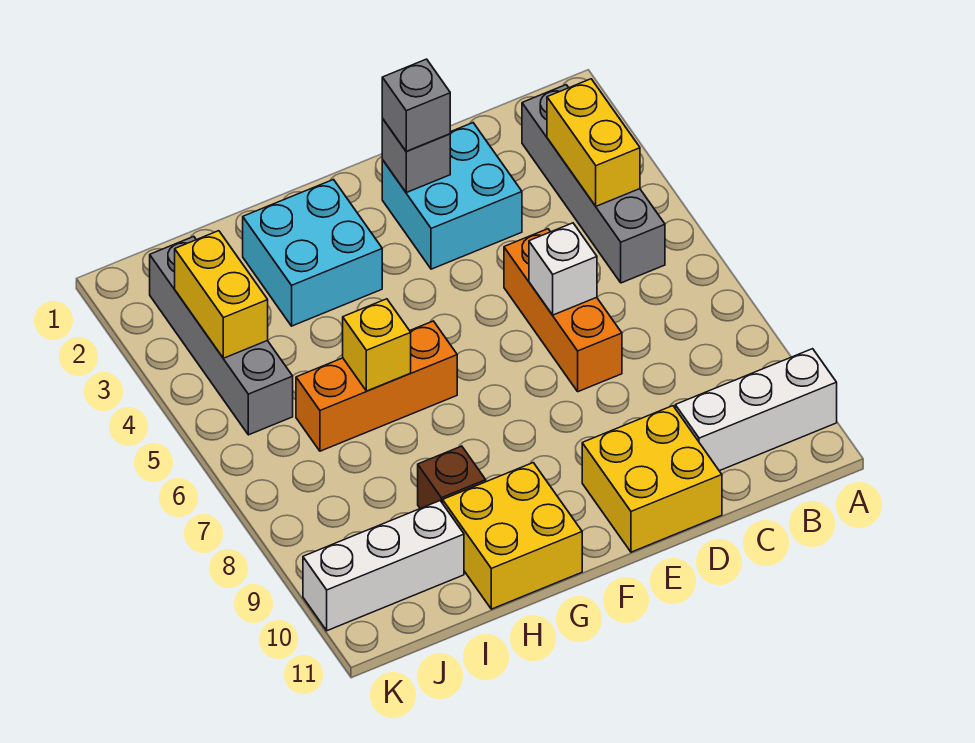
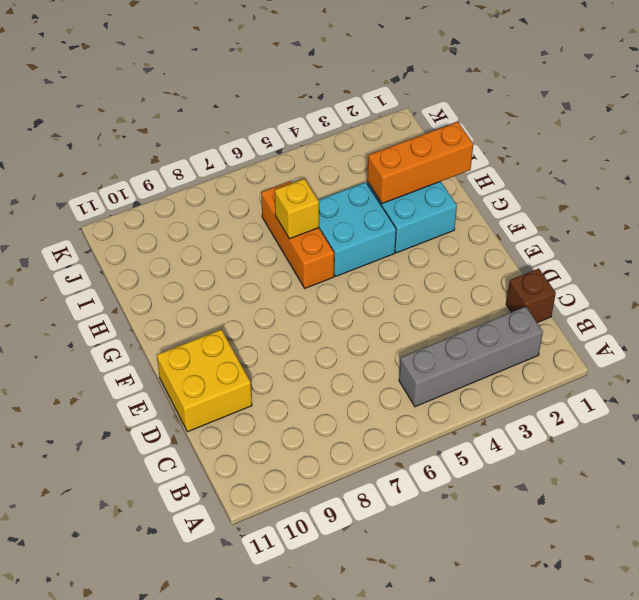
brown 1x1 brick [506,268,556,323] -> brown 1x1 brick moved to [418,446,486,509]
cyan 2x2 brick [318,182,396,277] -> cyan 2x2 brick moved to [382,123,522,269]
orange 1x3 brick [367,122,473,204] -> orange 1x3 brick moved to [504,229,622,392]
none -> white 1x3 brick [675,349,837,471]
none -> yellow 2x2 brick [443,463,582,609]
none -> white 1x3 brick [303,501,464,631]

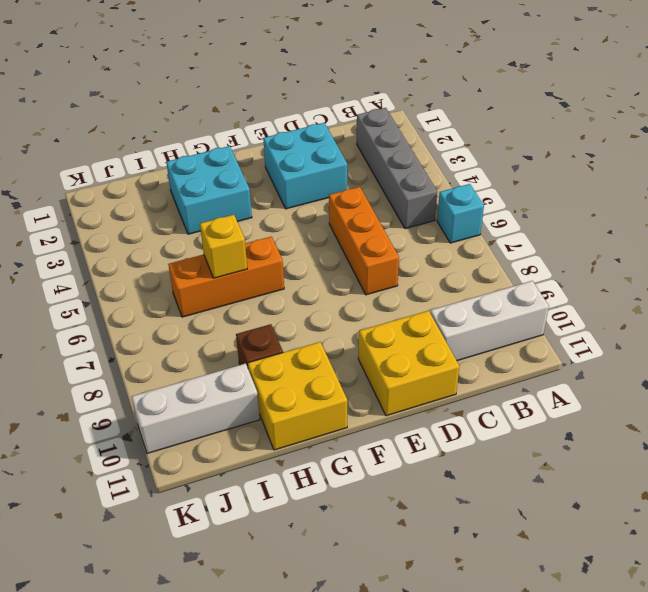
cyan 1x1 brick [437,184,484,243] -> none
none -> grey 1x4 brick [150,237,293,435]
none -> yellow 1x2 brick [547,79,640,206]
none -> white 1x1 brick [529,223,597,315]

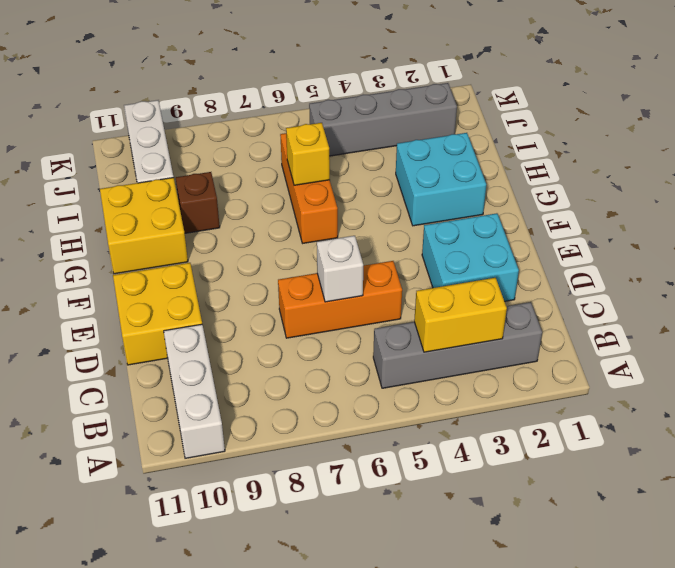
none -> grey 1x1 brick [382,119,450,193]
none -> yellow 1x2 brick [175,231,268,358]
none -> grey 1x1 brick [382,59,450,151]

